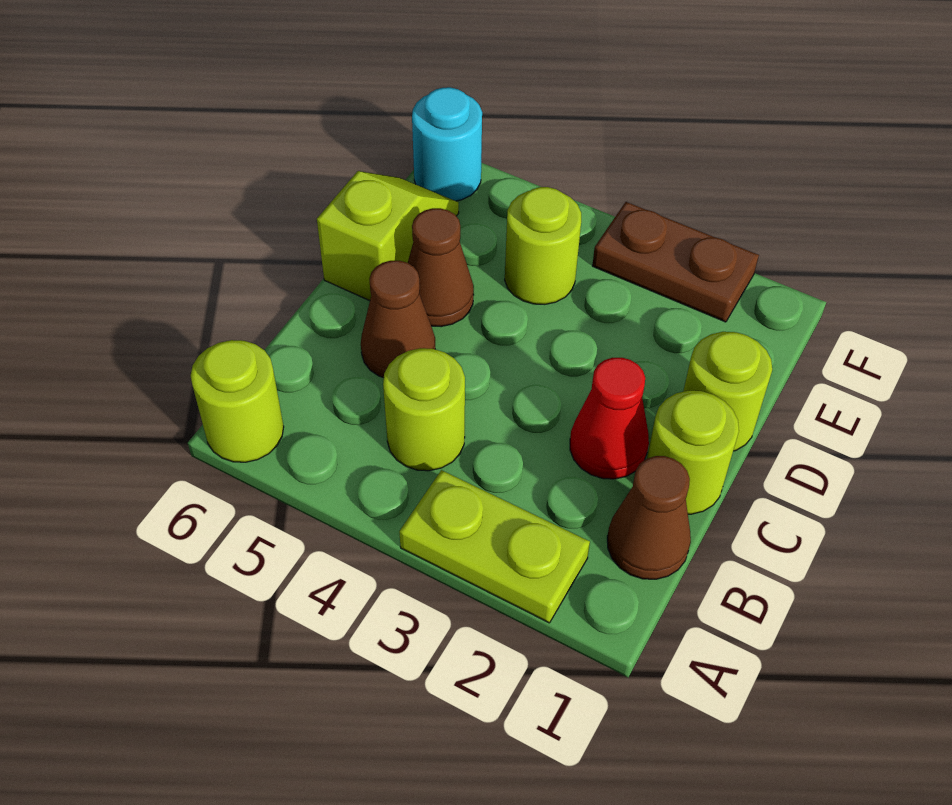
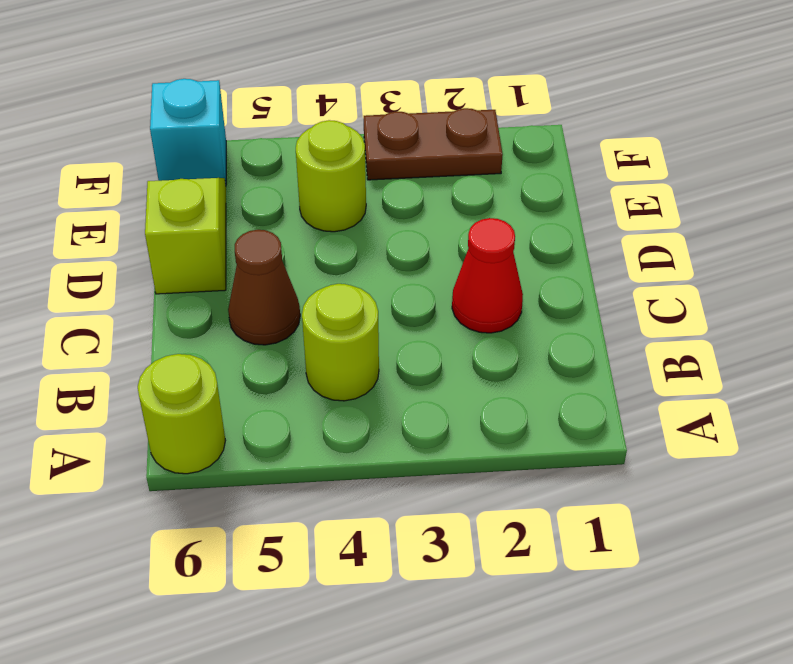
cyan 1x1 brick [150,79,226,183] -> cyan 1x1 round brick [412,87,482,201]
none -> lime 1x2 plate [399,470,590,623]
none -> brown 1x1 cone [607,456,691,579]
none -> lime 1x1 round brick [647,391,739,514]

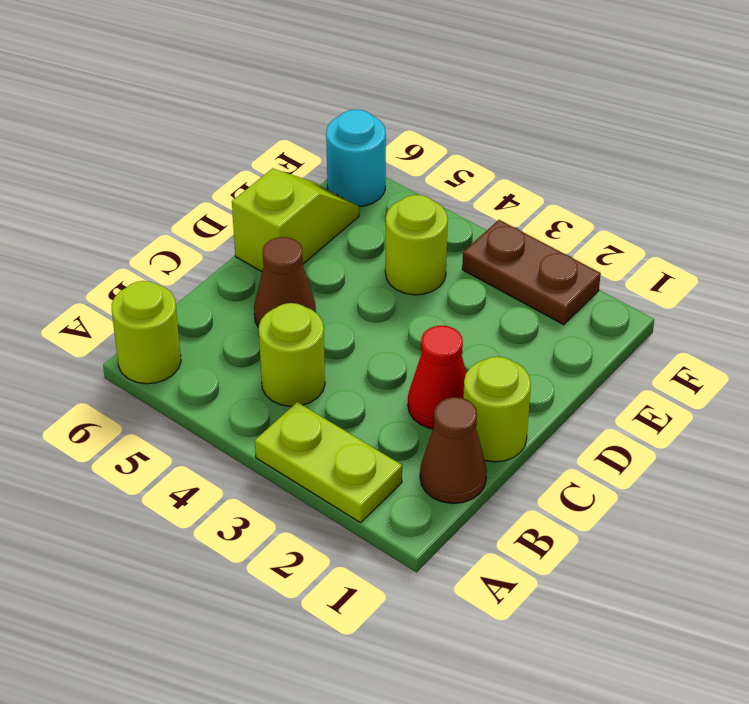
none -> lime 1x1 round brick [683,332,772,451]
none -> brown 1x1 cone [408,208,474,327]

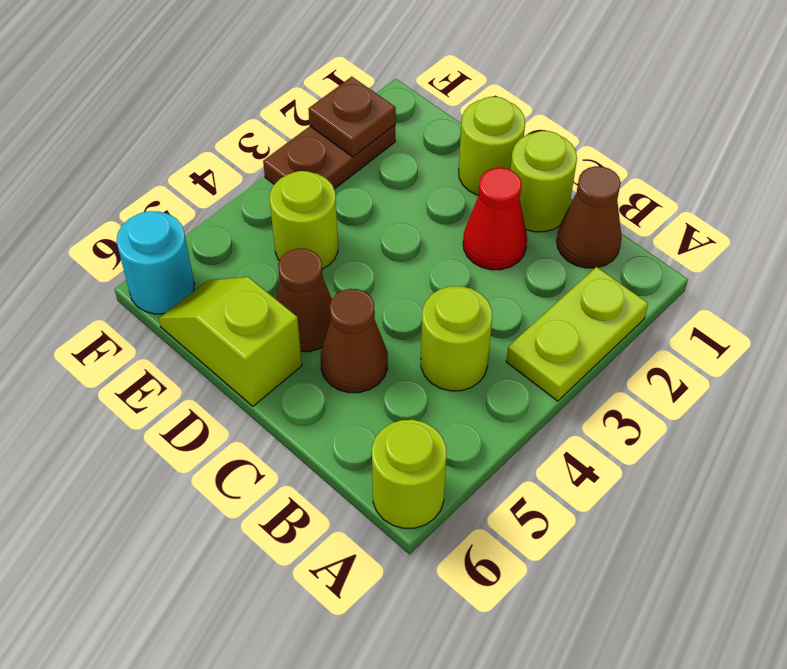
brown 1x1 plate [308,77,396,157] -> none

